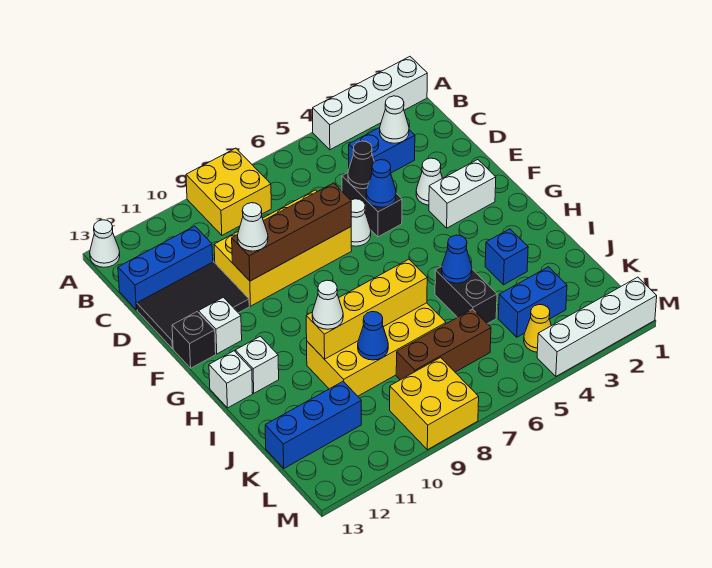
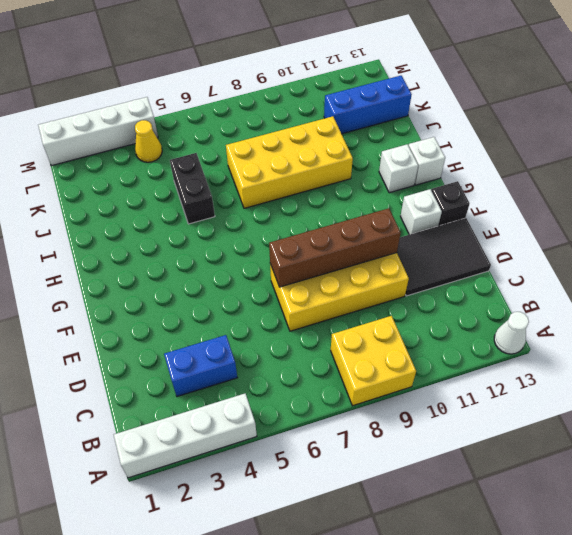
none -> blue 1x3 brick [118,226,213,310]
none -> black 1x2 brick [342,173,402,237]
none -> white 1x1 cone [416,158,442,205]
none -> white 1x1 cone [351,199,371,246]

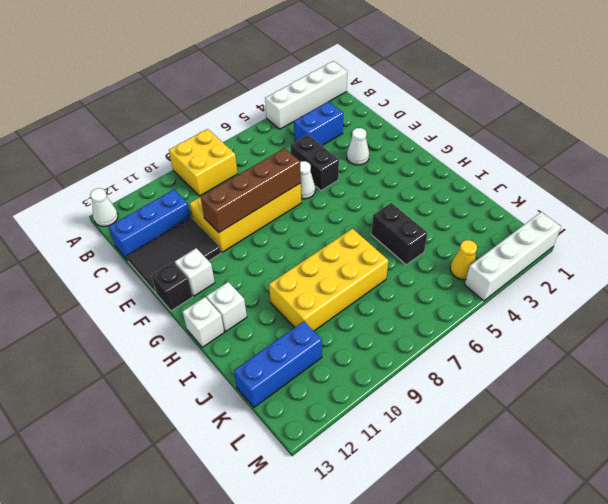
none -> white 1x2 brick [429,160,496,228]
none -> blue 1x1 brick [485,229,528,285]
none -> blue 1x2 brick [498,267,567,337]
none -> brown 1x3 brick [396,309,491,380]

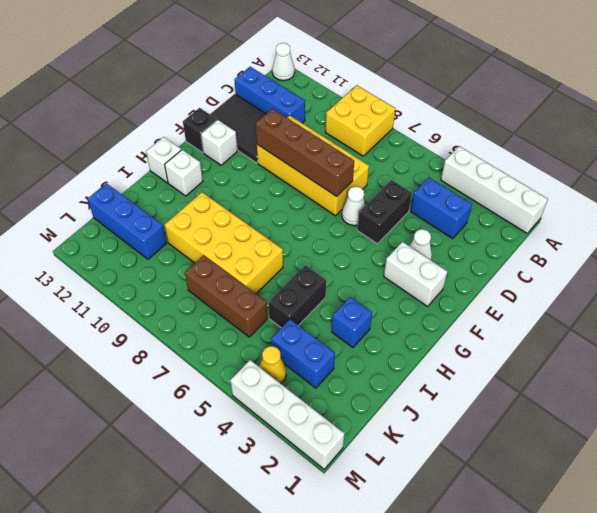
none -> yellow 2x2 brick [390,358,479,450]
none -> white 1x1 cone [380,96,409,143]
none -> black 1x1 cone [348,141,374,189]
none -> blue 1x1 cone [366,160,396,207]

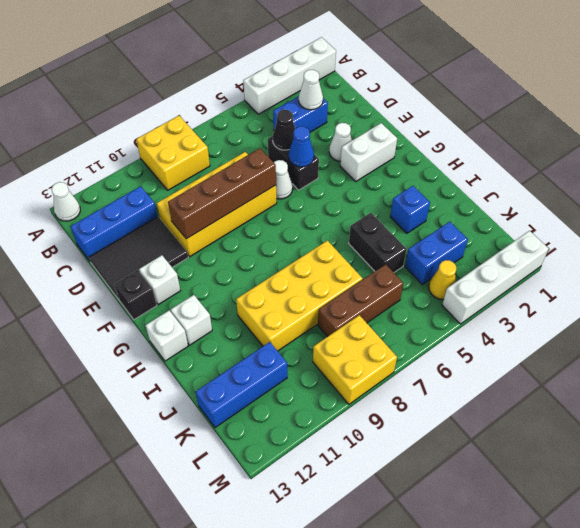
none -> blue 1x1 cone [442,235,472,283]
none -> yellow 1x4 brick [306,259,427,359]
none -> blue 1x1 cone [358,312,388,360]
none -> white 1x1 cone [238,203,268,251]

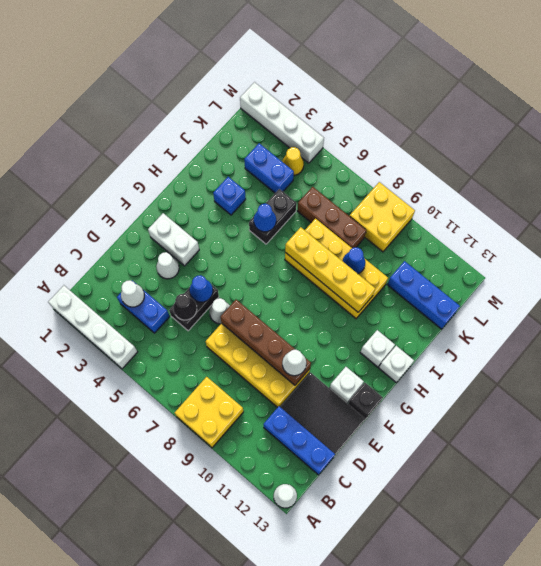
none -> white 1x1 cone [312,280,343,329]

